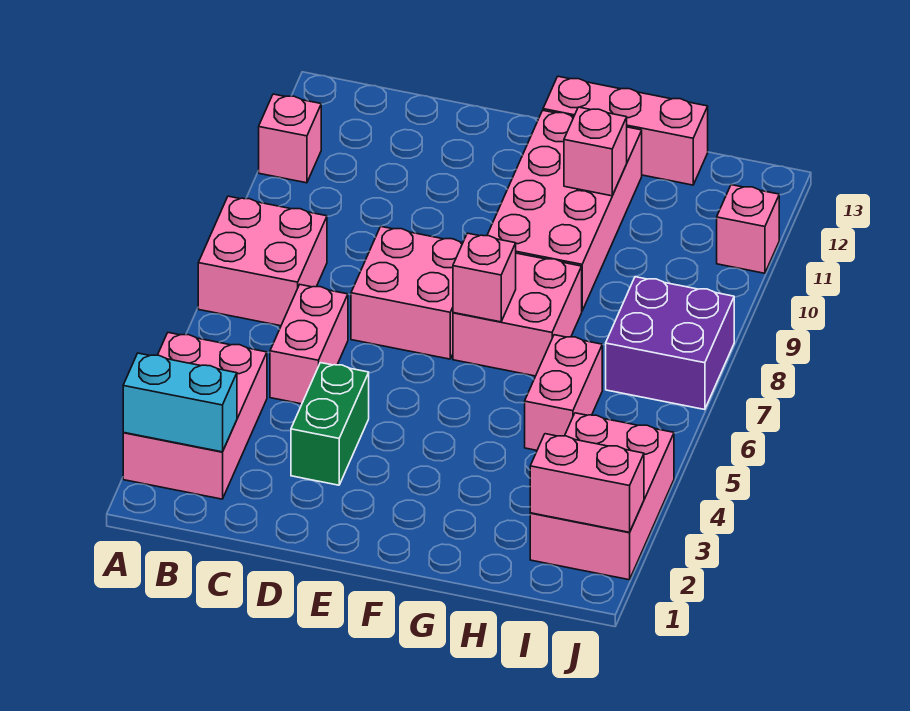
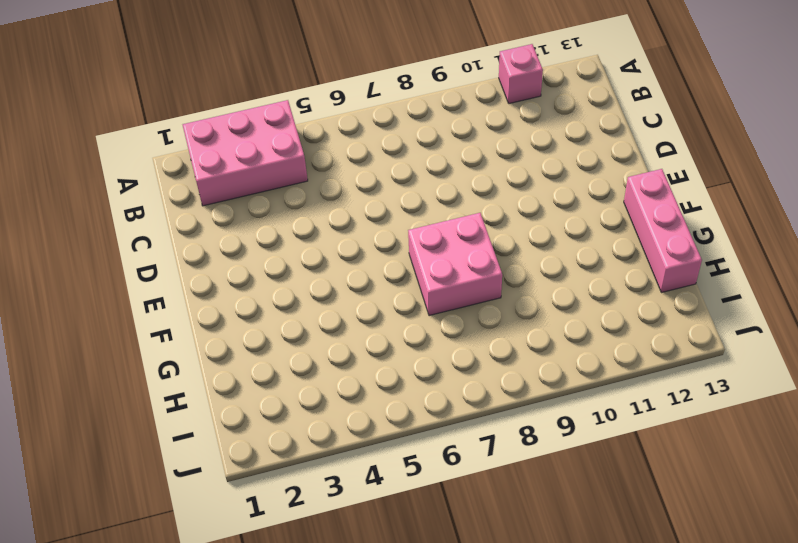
none -> pink 2x2 brick [198,196,327,326]
none -> pink 1x2 brick [270,285,348,404]
none -> green 1x2 brick [291,363,369,485]

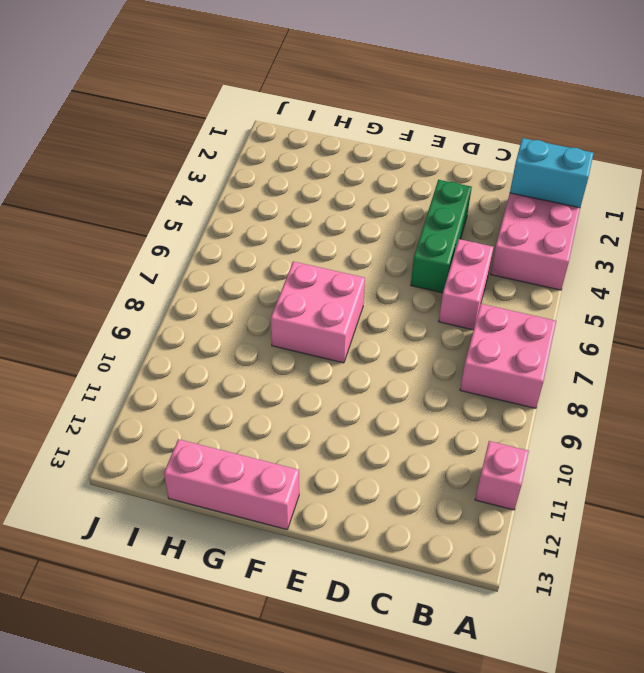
green 1x3 brick [411,180,472,293] -> green 1x2 brick [291,363,369,485]
none -> pink 2x2 brick [351,226,463,359]
none -> pink 2x4 brick [487,111,642,311]
none -> pink 1x2 brick [525,335,602,450]

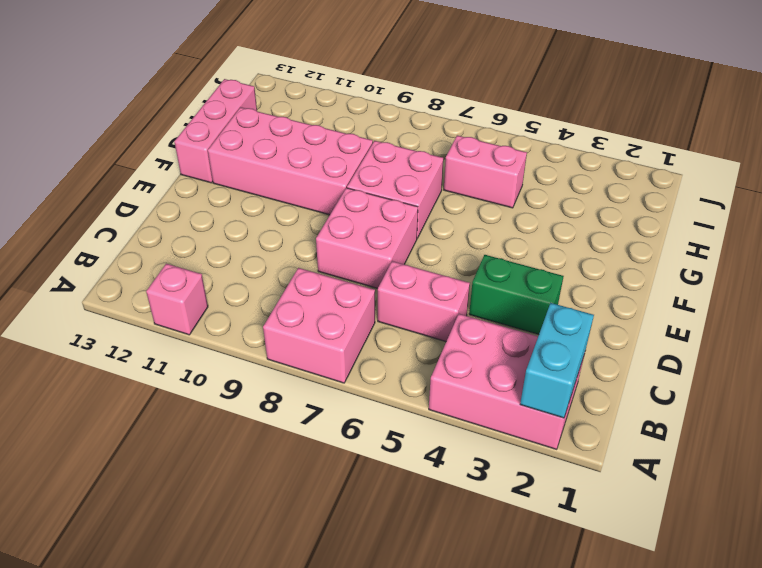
none -> pink 2x3 brick [530,413,674,580]
none -> purple 2x2 brick [606,277,734,410]
none -> pink 1x1 brick [717,185,779,273]

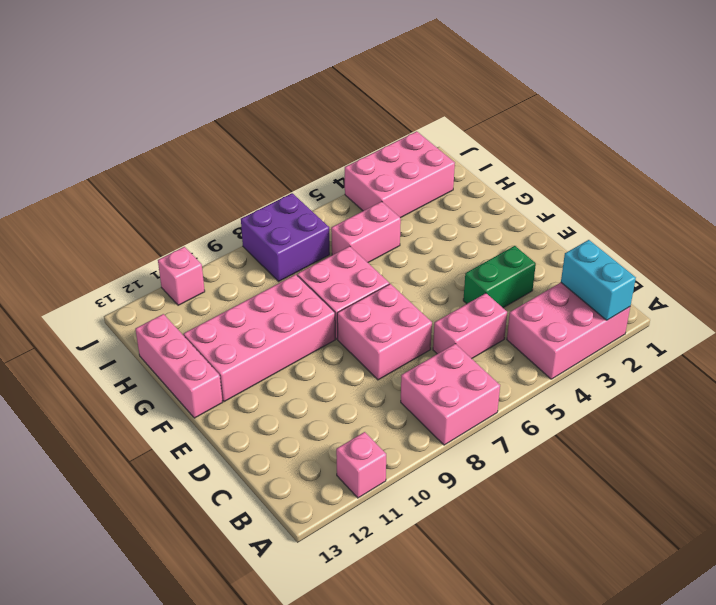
none -> pink 1x1 brick [453,233,516,322]
none -> pink 1x1 brick [564,107,627,196]
none -> pink 1x2 brick [530,434,644,532]

